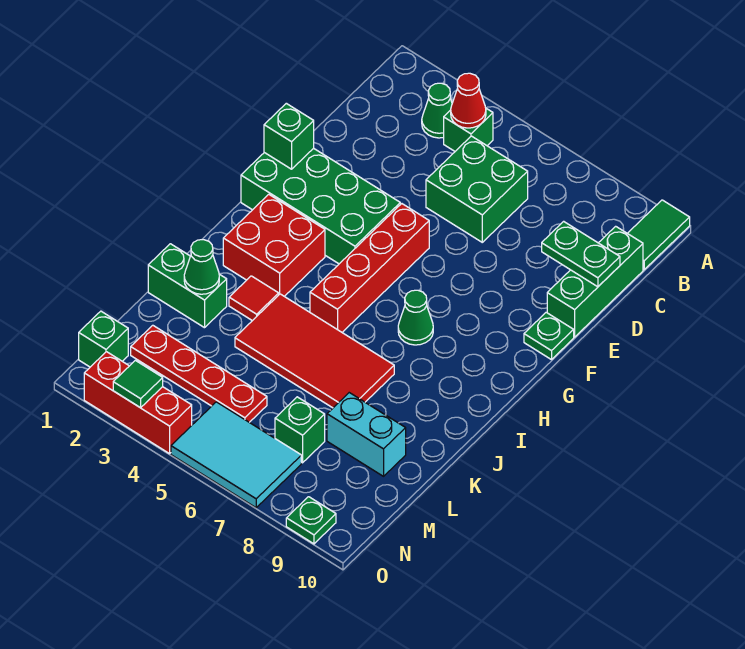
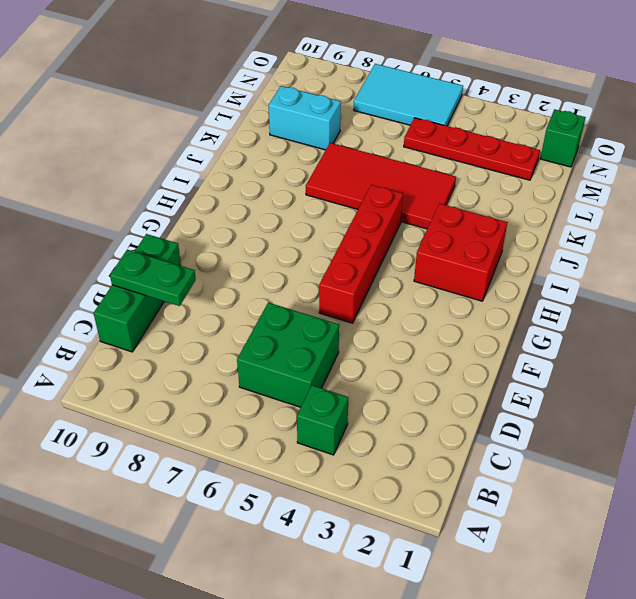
none -> green 1x2 tile [628,200,690,270]
none -> green 1x1 cone [422,83,452,138]
none -> green 2x4 brick [241,148,400,264]

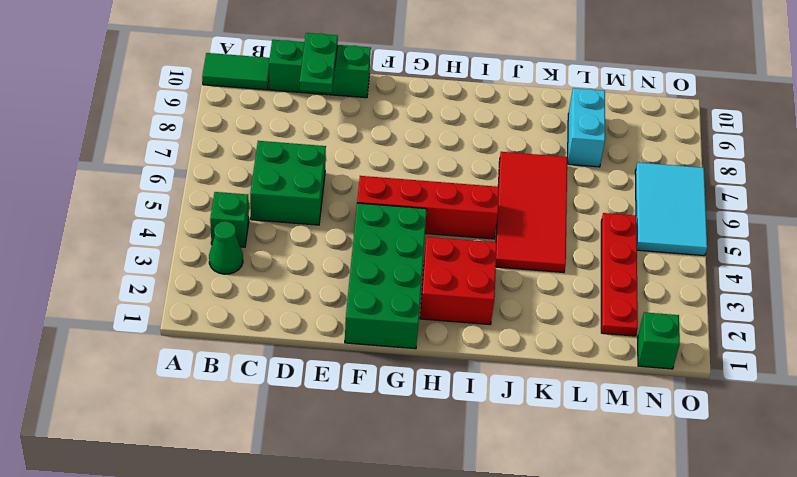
none -> green 1x1 plate [524,312,574,360]
none -> green 1x1 cone [398,290,433,345]
none -> red 1x1 tile [229,276,279,321]

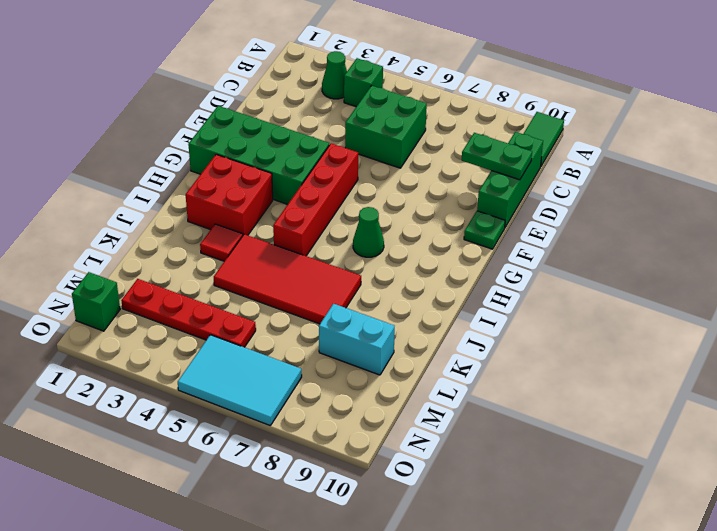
none -> green 1x2 brick [148,244,227,328]
none -> green 1x1 brick [275,397,325,463]
none -> red 1x3 brick [84,352,192,454]

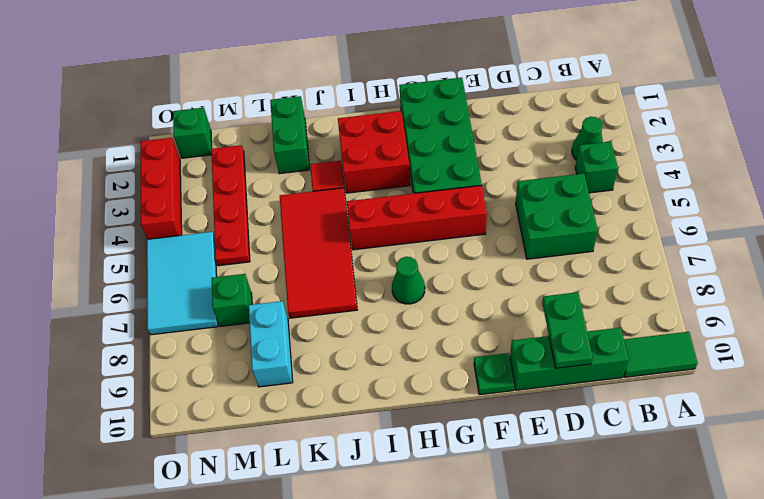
none -> green 1x1 plate [286,497,336,544]
none -> red 1x1 cone [451,73,486,128]
none -> green 1x1 brick [264,103,314,169]

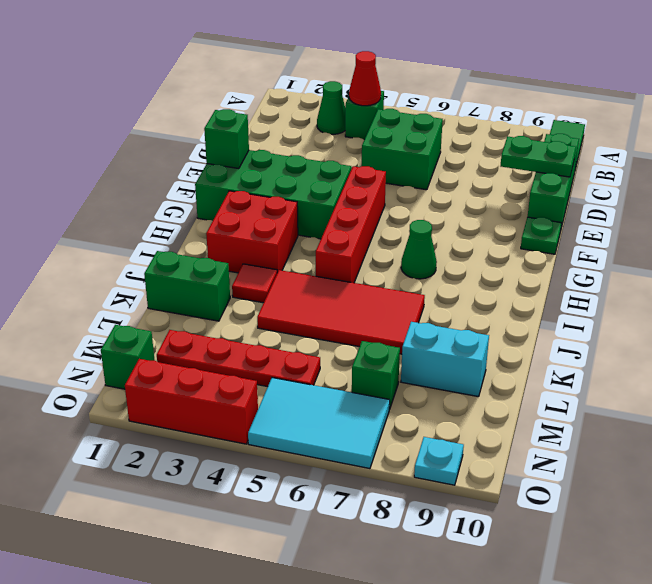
cyan 1x1 plate [414,437,464,485] -> green 1x1 plate [286,497,336,544]
none -> green 1x1 cone [184,240,219,294]
none -> green 1x1 tile [113,360,163,408]

